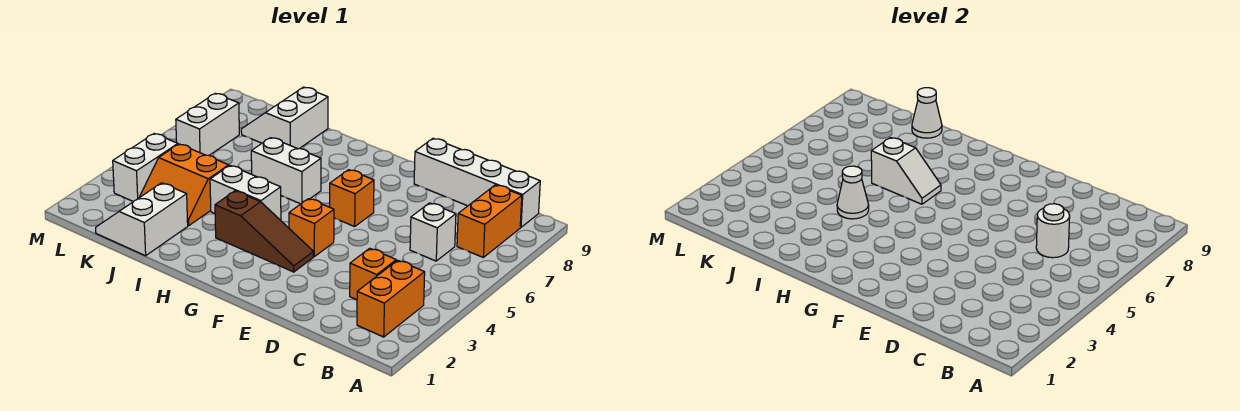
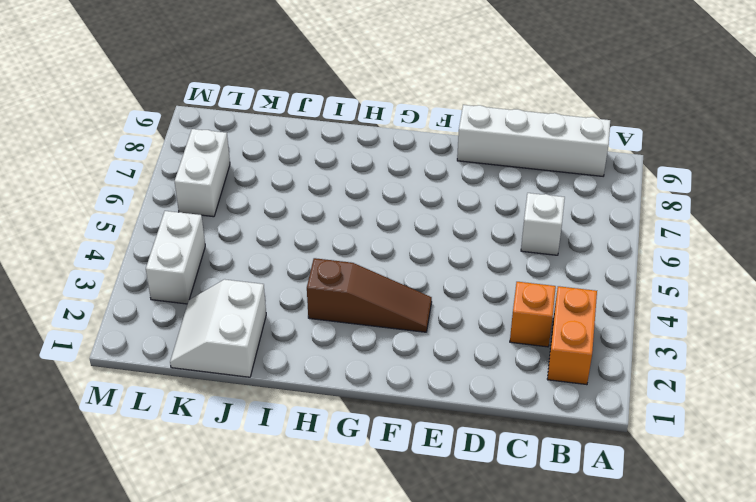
none -> orange 1x2 brick [457,185,522,257]
none -> orange 1x1 brick [289,199,334,257]
none -> orange 1x1 brick [330,170,374,227]

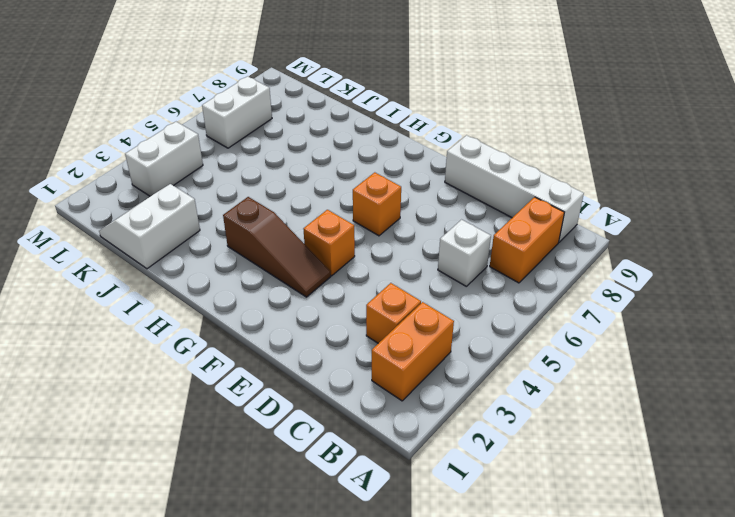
none -> white 1x2 brick [210,166,281,220]
none -> white 1x2 brick [251,138,321,204]
none -> orange 2x2 slope [139,144,229,226]

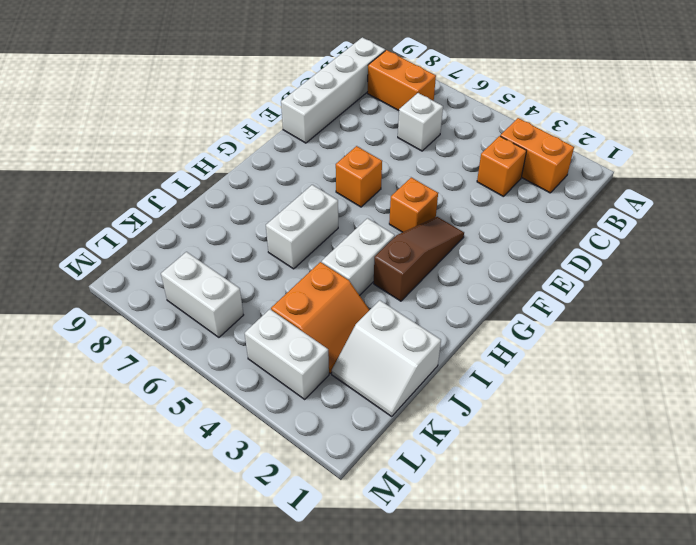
none -> white 2x2 slope [241,87,328,149]
none -> white 1x1 round brick [1036,204,1070,258]
none -> white 1x2 slope [871,138,941,204]

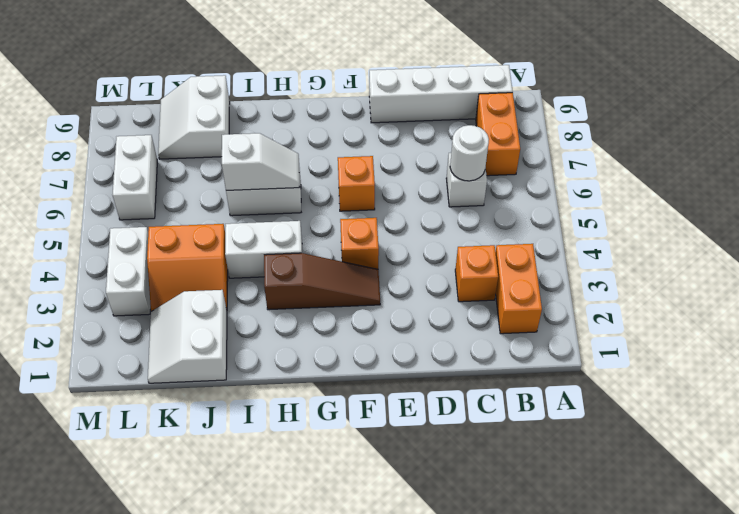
none -> white 1x1 cone [837,166,869,219]
none -> white 1x1 cone [912,88,942,138]

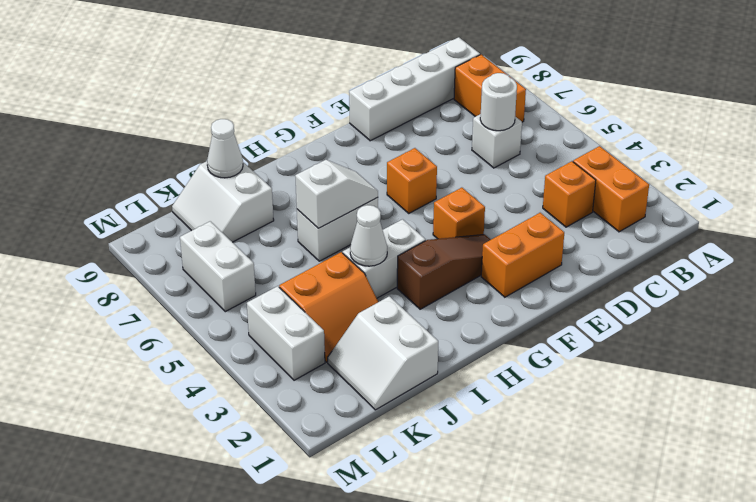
orange 1x2 brick [481,213,564,297] -> none

